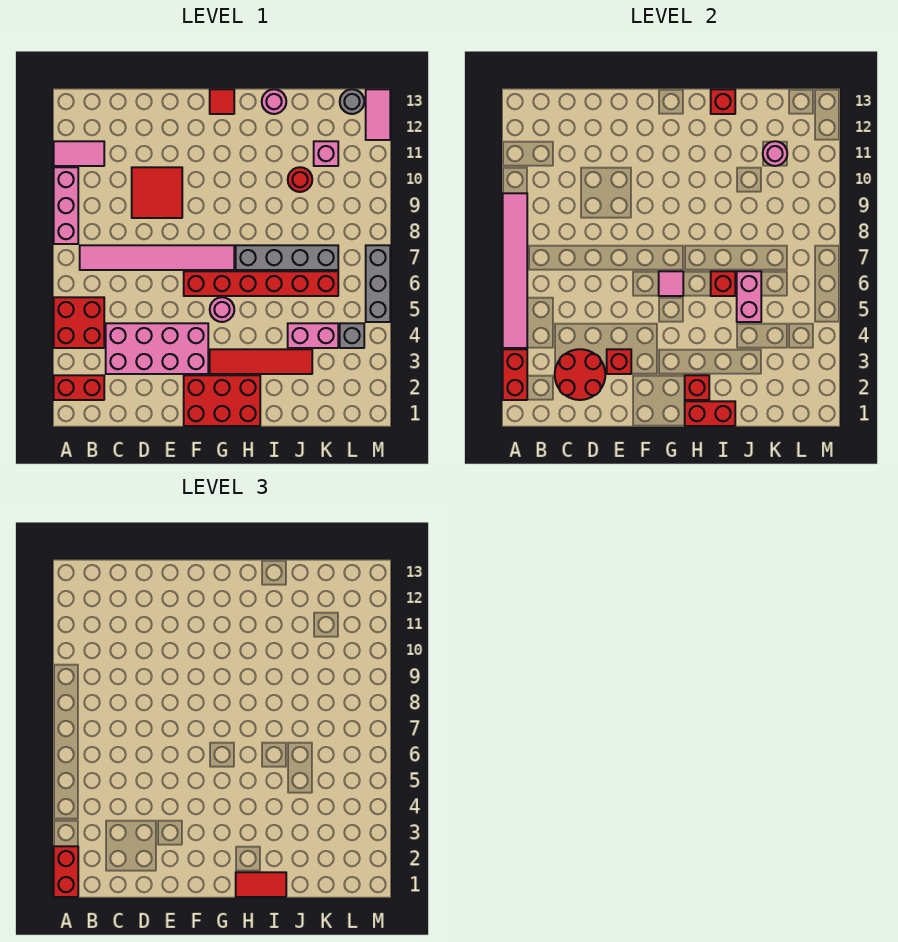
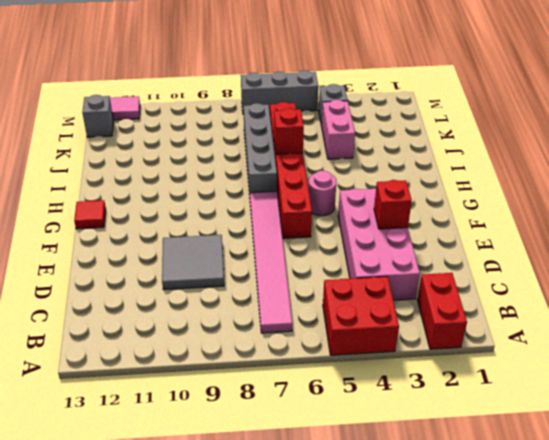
grey 2x2 tile [162,235,224,290] -> red 2x2 tile [132,167,182,218]
grey 1x1 brick [82,95,113,137] -> grey 1x1 round brick [340,89,364,114]
none -> pink 1x3 brick [54,167,78,244]
none -> pink 1x2 tile [54,141,104,166]
none -> red 2x3 brick [184,375,260,426]
none -> red 1x4 tile [210,349,312,374]

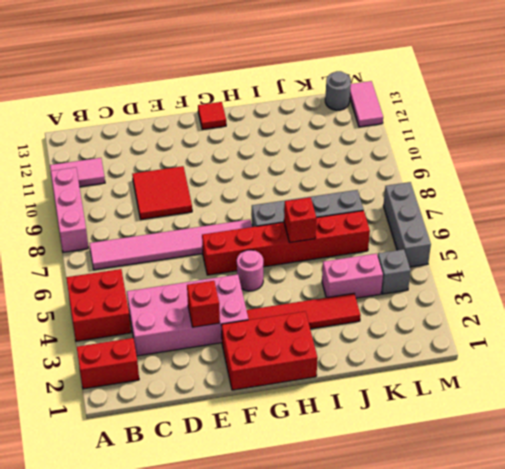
none -> pink 1x1 round brick [262,89,286,114]
none -> red 1x1 round brick [288,167,312,192]
none -> pink 1x1 brick [314,141,338,166]
none -> red 1x2 brick [503,349,527,400]

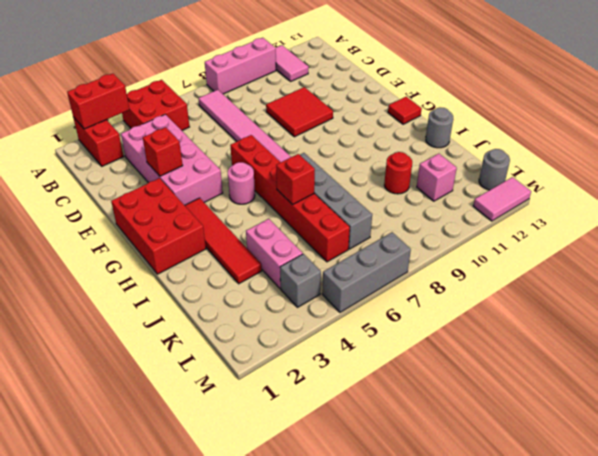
grey 1x1 round brick [426,107,453,148] -> pink 1x1 round brick [262,89,286,114]
none -> pink 1x6 tile [503,193,527,348]
none -> red 2x2 round brick [555,349,605,400]
none -> pink 1x1 tile [659,271,683,296]
none -> red 1x2 brick [685,401,735,426]

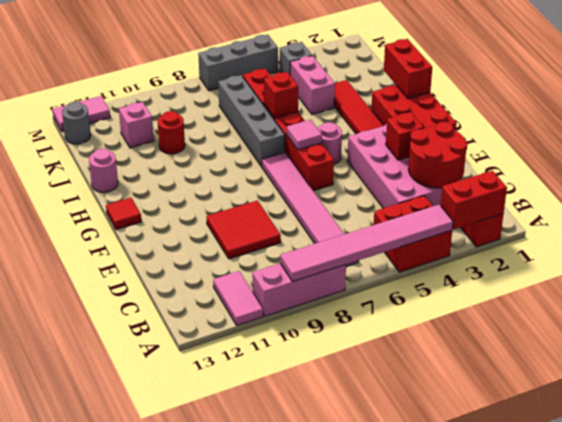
none -> red 1x1 brick [685,375,709,400]
none -> red 1x1 brick [711,89,735,114]
none -> pink 1x2 brick [737,271,761,322]
none -> pink 1x1 round brick [763,141,787,166]

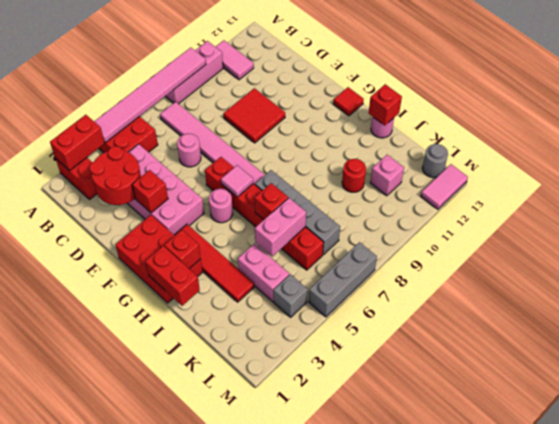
pink 1x1 round brick [177,134,201,167] -> pink 1x1 round brick moved to [763,141,787,166]
none -> red 1x2 brick [54,846,78,897]
none -> red 1x2 tile [236,872,286,897]

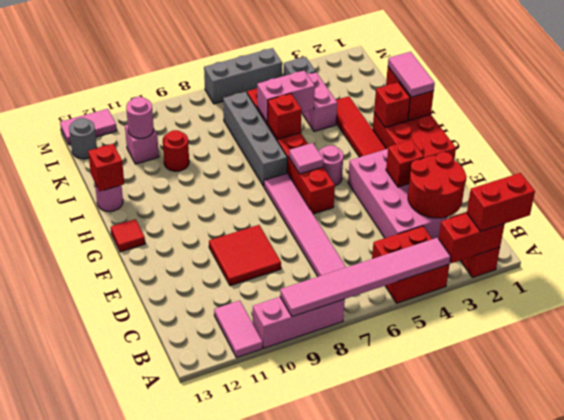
pink 1x2 tile [388,52,435,97] -> red 1x2 tile [236,872,286,897]

